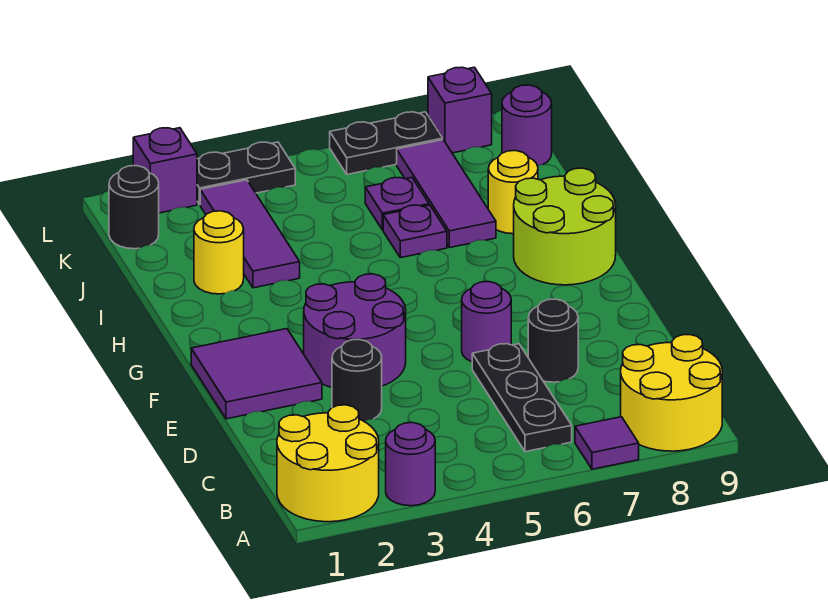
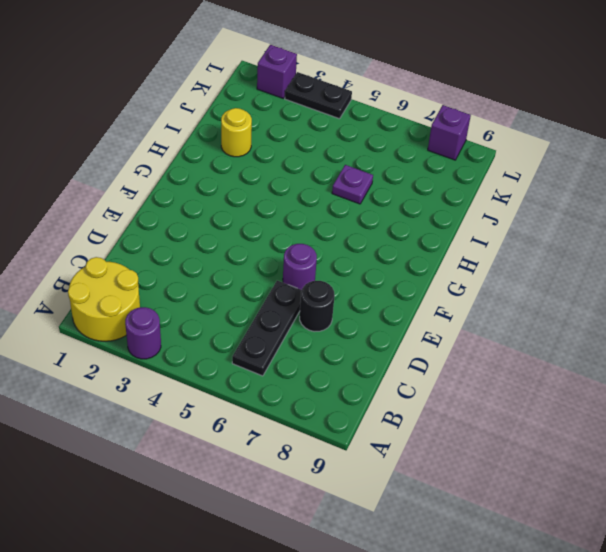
none -> purple 1x1 tile [575,417,639,469]
none -> yellow 2x2 round brick [621,335,722,451]
none -> black 1x1 round brick [332,339,382,421]

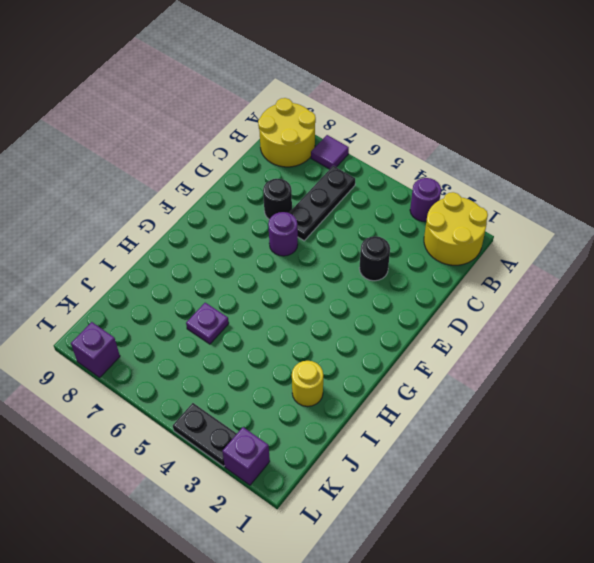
none -> purple 2x2 tile [191,329,322,419]
none -> purple 2x2 round brick [304,274,406,387]
none -> lime 2x2 round brick [514,168,616,285]

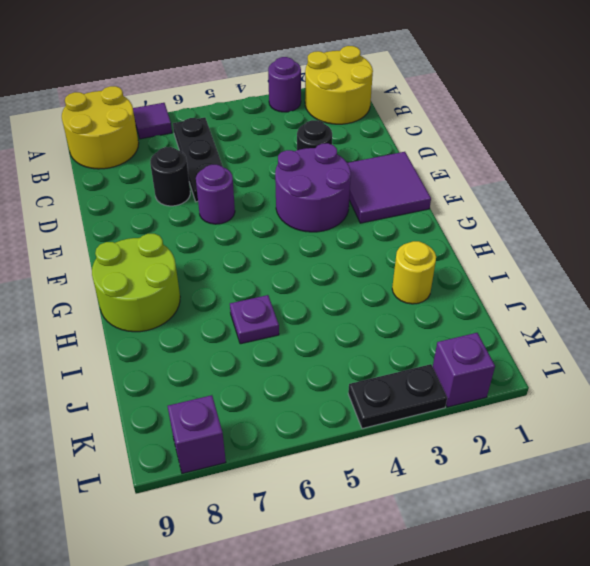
none -> purple 1x3 tile [200,180,300,288]
none -> purple 1x3 tile [397,140,496,248]
none -> yellow 1x1 round brick [488,151,538,234]

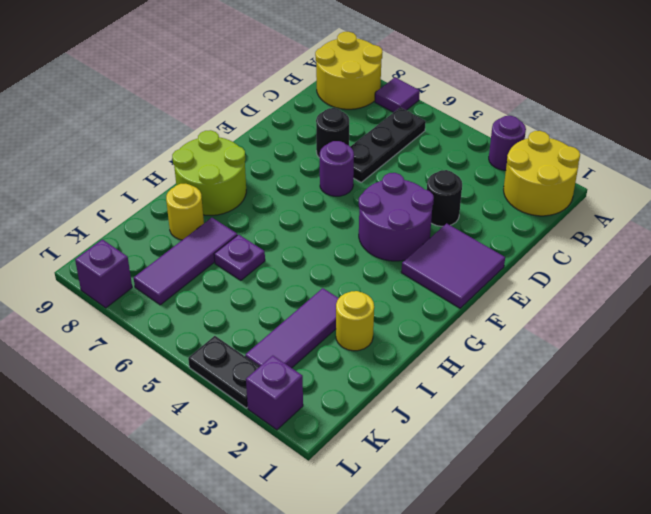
none -> purple 1x1 plate [365,177,429,230]
none -> black 1x1 round brick [109,166,159,249]
none -> purple 1x1 round brick [502,85,552,166]

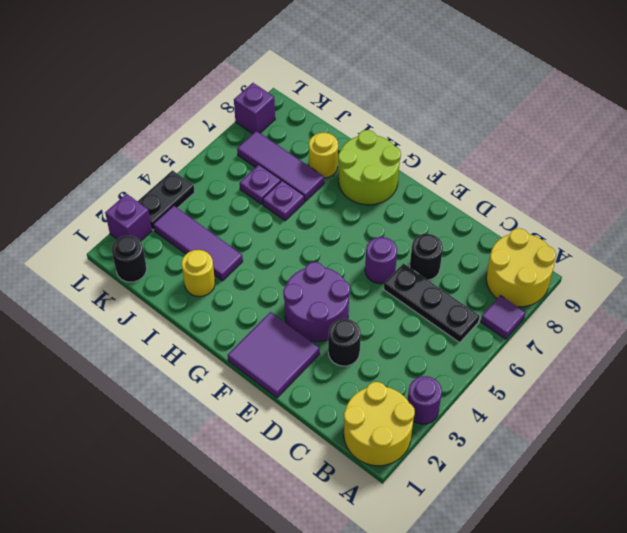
none -> purple 1x1 round brick [502,85,552,166]
none -> black 1x2 plate [330,112,443,174]

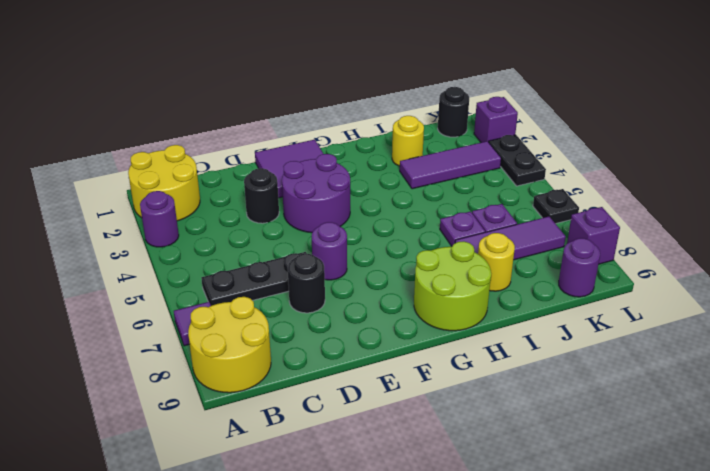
black 1x1 plate [533,189,579,224] -> black 1x2 plate [330,112,443,174]

